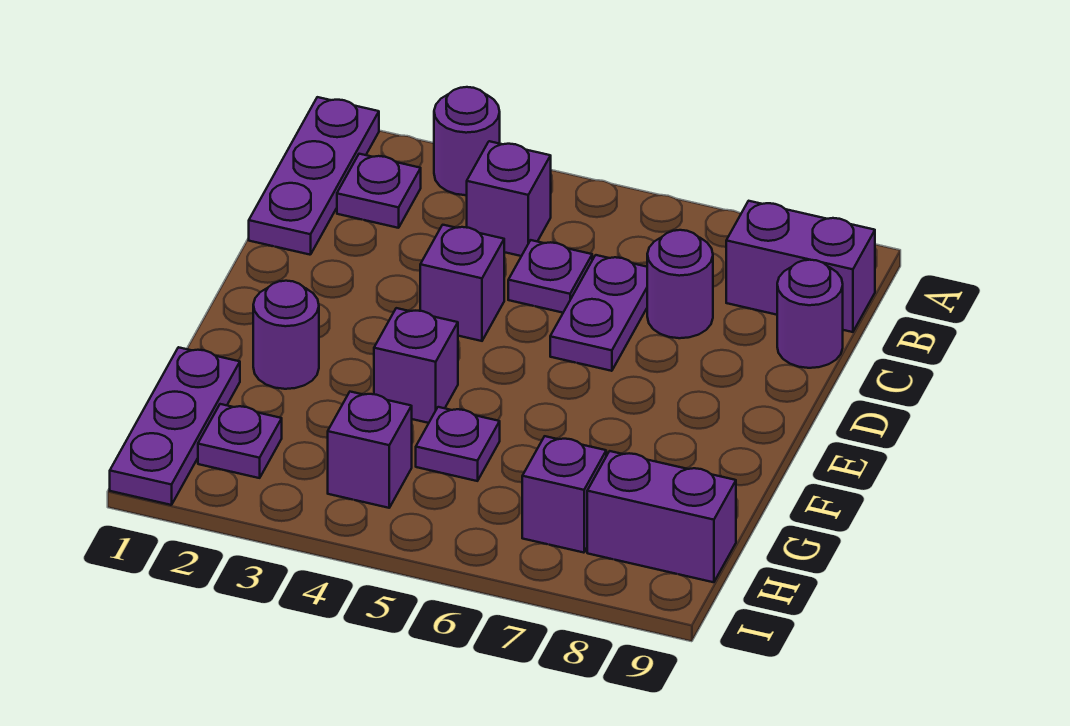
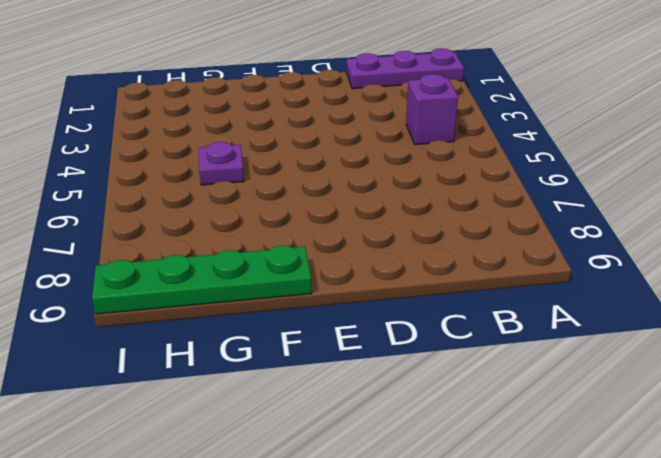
green 1x4 plate [92,245,312,314] -> purple 1x2 brick [587,451,736,582]
none -> purple 1x1 round brick [434,87,500,195]
none -> purple 1x1 plate [337,154,421,228]
none -> purple 1x2 brick [726,201,875,332]

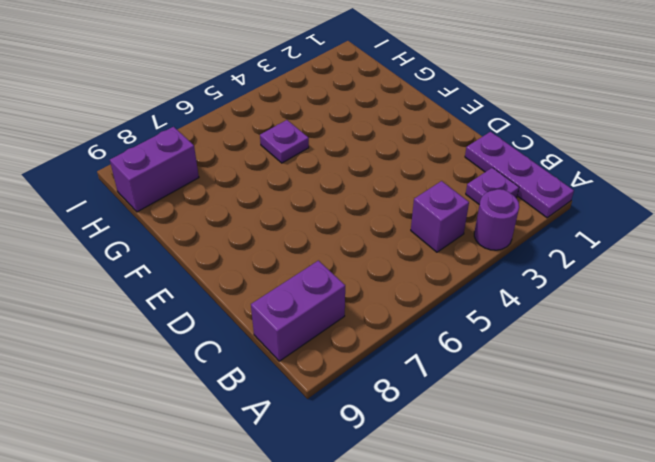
none -> purple 1x1 plate [508,240,592,313]
none -> purple 1x2 plate [550,255,647,371]
none -> purple 1x1 round brick [647,230,713,338]

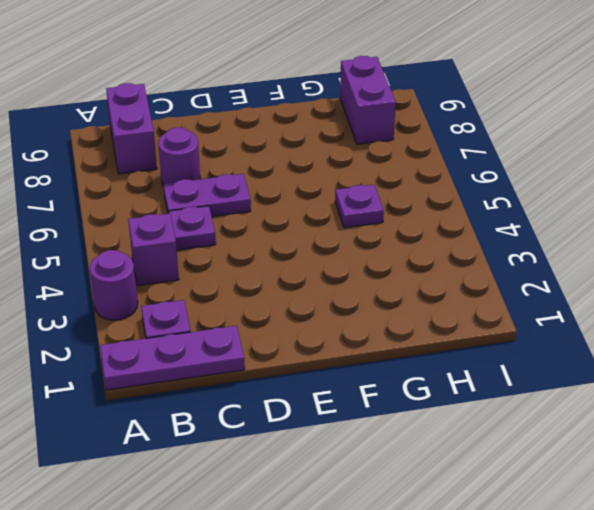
none -> purple 1x1 round brick [777,260,843,368]
none -> purple 1x1 brick [420,225,504,341]
none -> purple 1x1 round brick [253,281,319,389]

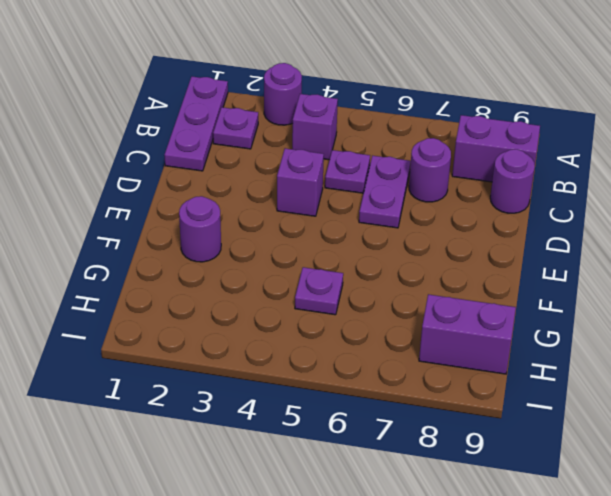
none -> purple 1x1 brick [374,308,458,423]
none -> purple 1x3 plate [110,347,240,505]
none -> purple 1x1 plate [198,404,282,478]

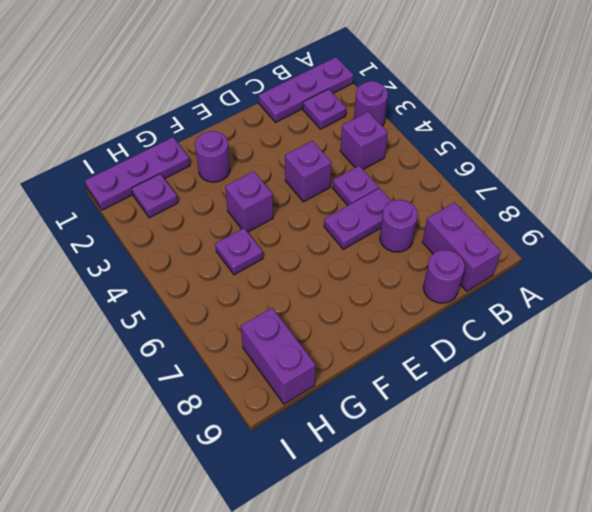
none -> purple 1x1 brick [328,392,412,508]
none -> purple 1x1 brick [522,436,606,553]

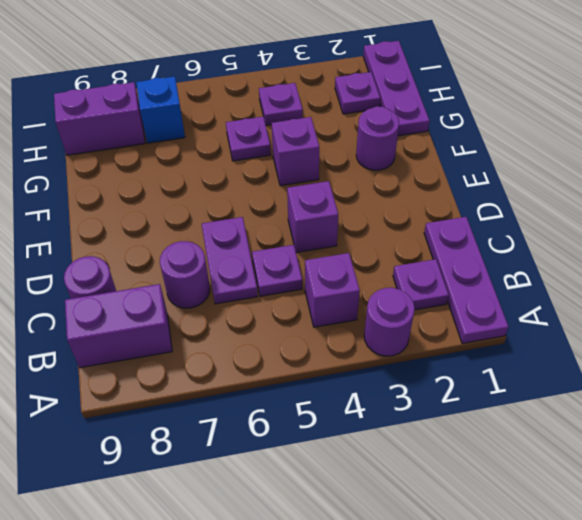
purple 1x1 plate [259,83,303,126] -> purple 1x1 brick [328,392,412,508]
blue 1x1 brick [136,76,185,143] -> purple 1x1 brick [522,436,606,553]

